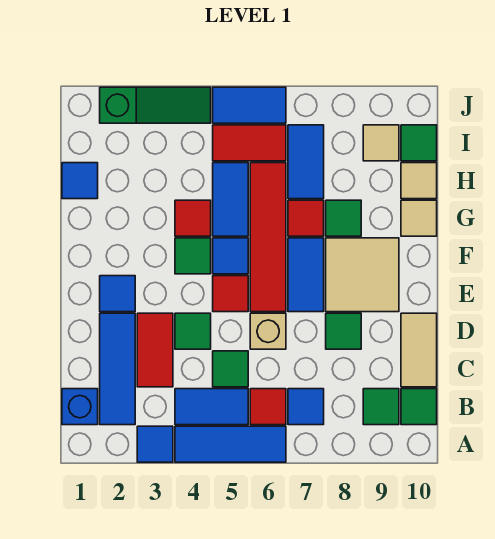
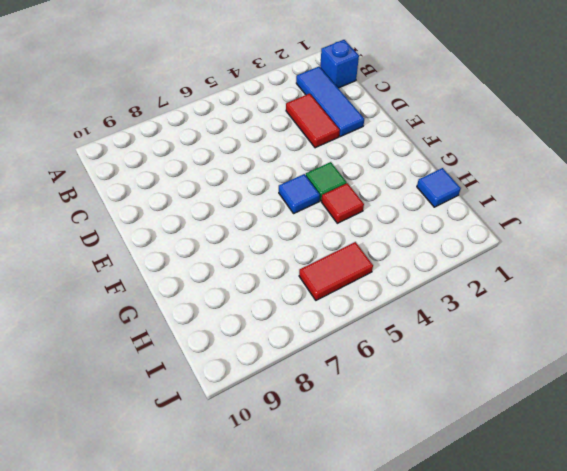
none -> blue 1x1 tile [137,426,173,462]
none -> blue 1x3 tile [175,426,286,462]
none -> blue 1x2 tile [175,389,248,425]
none -> red 1x1 tile [250,389,286,425]

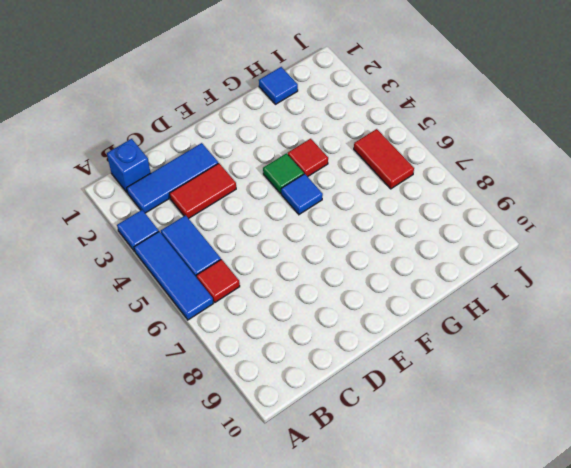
none -> blue 1x1 tile [288,389,324,425]
none -> green 1x1 tile [363,389,399,425]
none -> green 1x1 tile [401,389,437,425]
none -> green 1x1 tile [213,351,248,387]

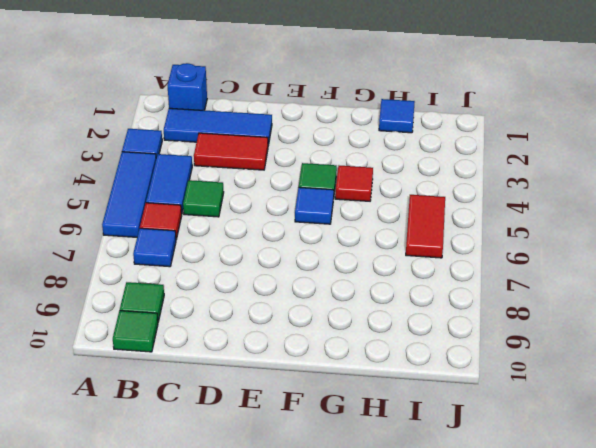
none -> tan 1x2 tile [401,313,437,387]
none -> green 1x1 tile [175,313,211,349]
none -> tan 1x1 brick [250,313,286,349]
none -> green 1x1 tile [326,313,361,349]

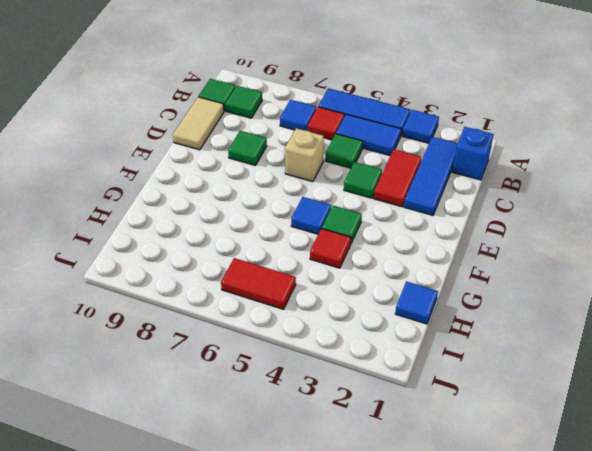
none -> blue 1x1 tile [100,276,135,312]
none -> red 1x1 tile [213,276,248,312]
none -> red 1x4 tile [250,163,286,312]
none -> blue 1x2 tile [288,238,324,312]

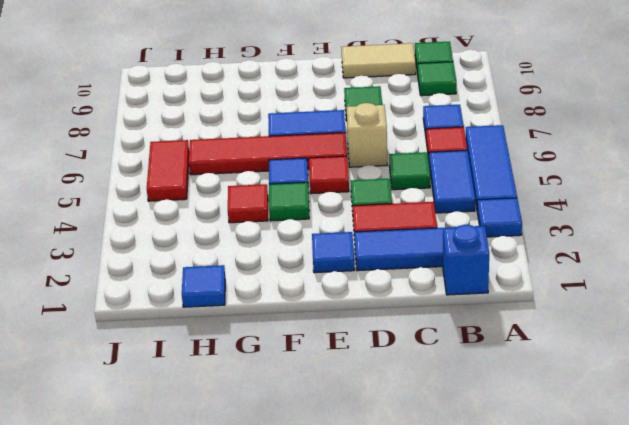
none -> tan 2x2 tile [326,238,399,312]
none -> blue 1x2 tile [213,163,248,236]
none -> red 1x1 tile [288,200,324,236]
none -> green 1x1 tile [326,200,361,236]

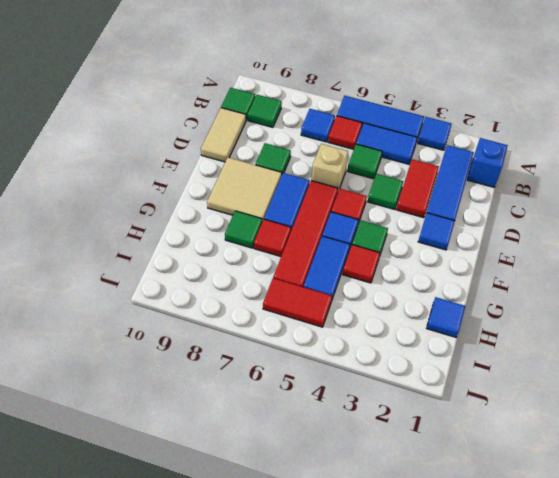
none -> tan 1x1 tile [401,200,437,236]
none -> blue 1x2 tile [288,125,324,199]
none -> tan 1x1 tile [401,163,437,199]
none -> tan 1x1 tile [363,125,399,161]

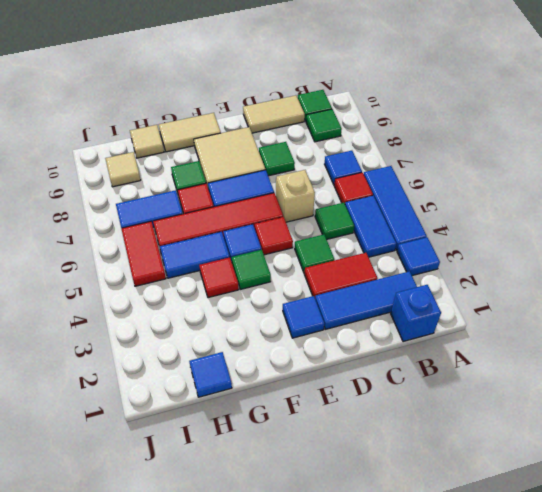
tan 1x2 tile [159,113,221,152] -> tan 1x1 tile [401,200,437,236]
none -> green 1x1 tile [401,125,437,161]
none -> green 1x3 slope [100,87,211,123]
none -> blue 1x2 tile [213,87,286,123]

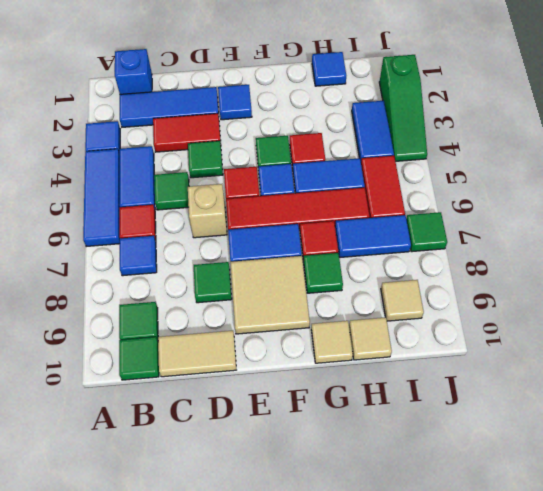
blue 1x2 tile [352,101,394,161] -> blue 1x2 tile moved to [213,87,286,123]
green 1x1 tile [406,212,447,252] -> green 1x1 tile moved to [401,125,437,161]

